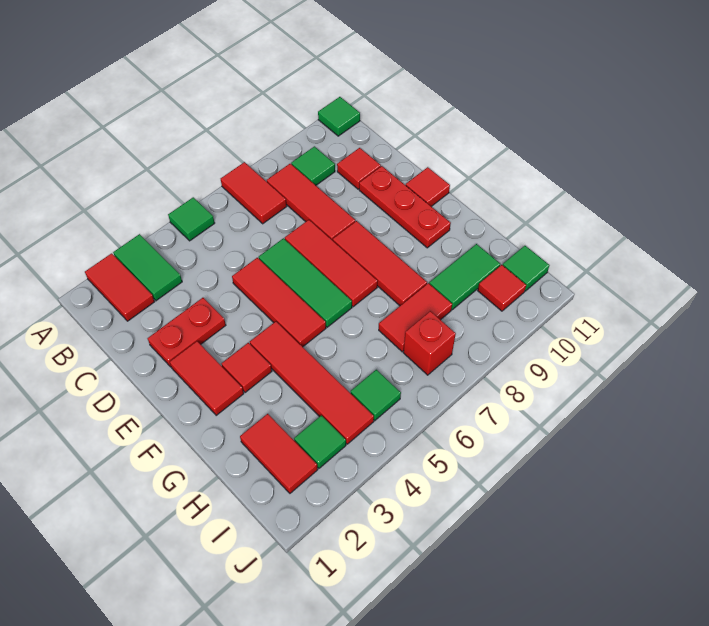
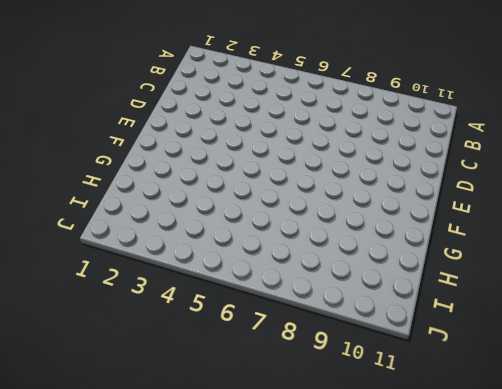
none -> red 1x2 tile [85,253,155,321]
none -> green 1x2 tile [113,234,182,301]
none -> green 1x1 tile [168,197,215,241]

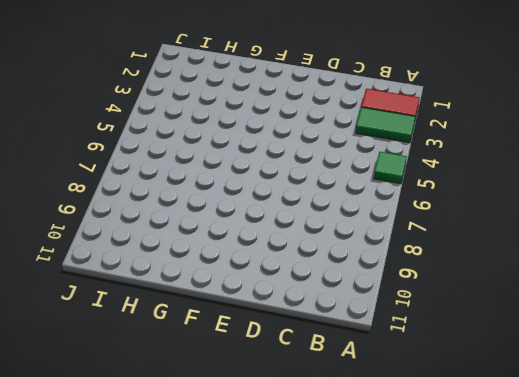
none -> red 1x2 tile [221,162,287,224]
none -> green 1x1 tile [318,97,360,136]
none -> red 1x3 tile [267,164,355,240]

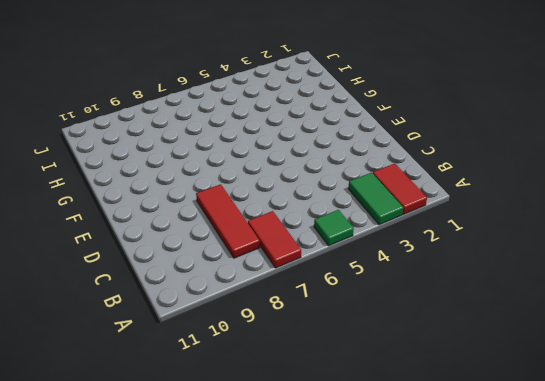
none -> green 1x1 tile [318,97,360,136]
none -> green 1x1 tile [291,146,335,185]
none -> red 1x1 tile [337,148,381,189]

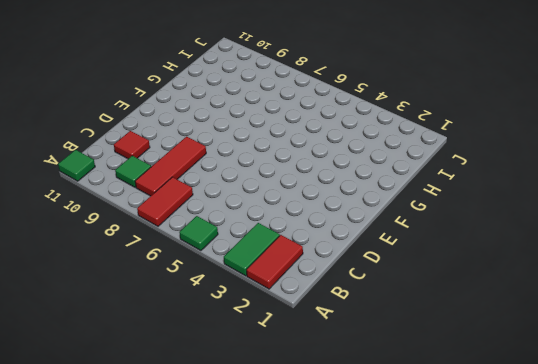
none -> red 1x2 plate [148,298,226,367]
none -> red 1x3 tile [232,258,326,347]
none -> green 1x3 tile [259,238,352,327]

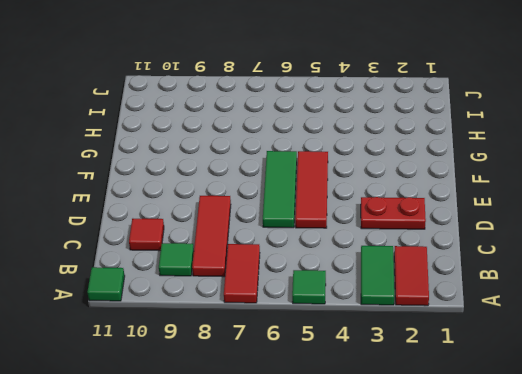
none -> red 1x3 tile [285,220,378,307]
none -> red 1x3 plate [359,166,451,248]
none -> red 1x2 tile [170,341,244,415]

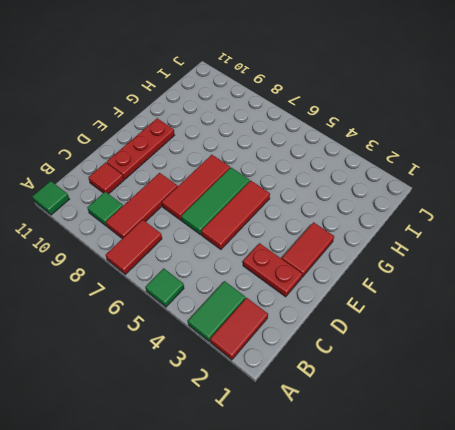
none -> red 1x3 tile [333,221,427,306]
none -> red 1x1 tile [406,167,450,206]
none -> red 1x1 tile [222,343,272,393]

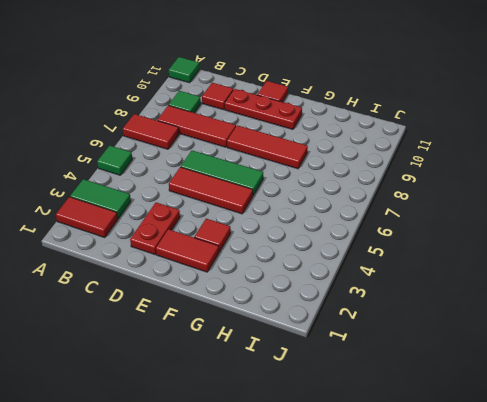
none -> red 1x3 tile [285,220,378,307]
none -> red 1x4 tile [250,322,374,444]
none -> red 1x2 tile [240,414,318,493]

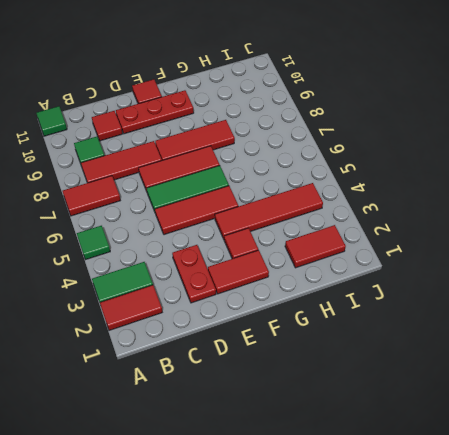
none -> red 1x2 tile [379,283,452,352]
none -> green 1x2 tile [429,244,500,310]
none -> green 1x1 tile [294,415,346,468]

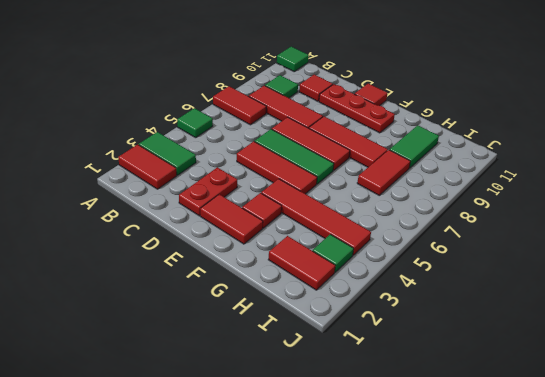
none -> green 1x1 tile [351,370,401,421]
none -> red 1x1 brick [403,311,456,375]
none -> red 1x1 tile [478,265,526,311]

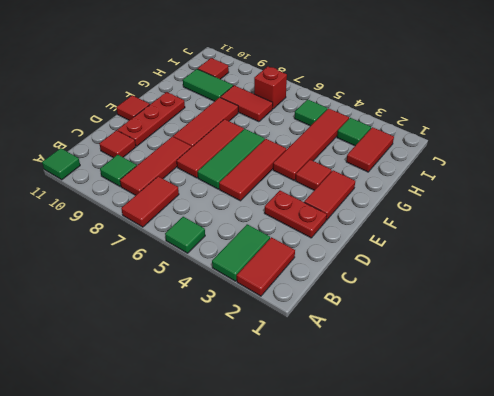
none -> green 1x1 tile [503,246,549,291]

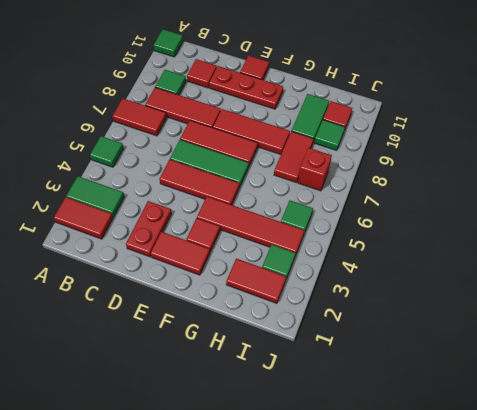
green 1x1 tile [314,120,345,150] -> green 1x1 tile moved to [503,246,549,291]

